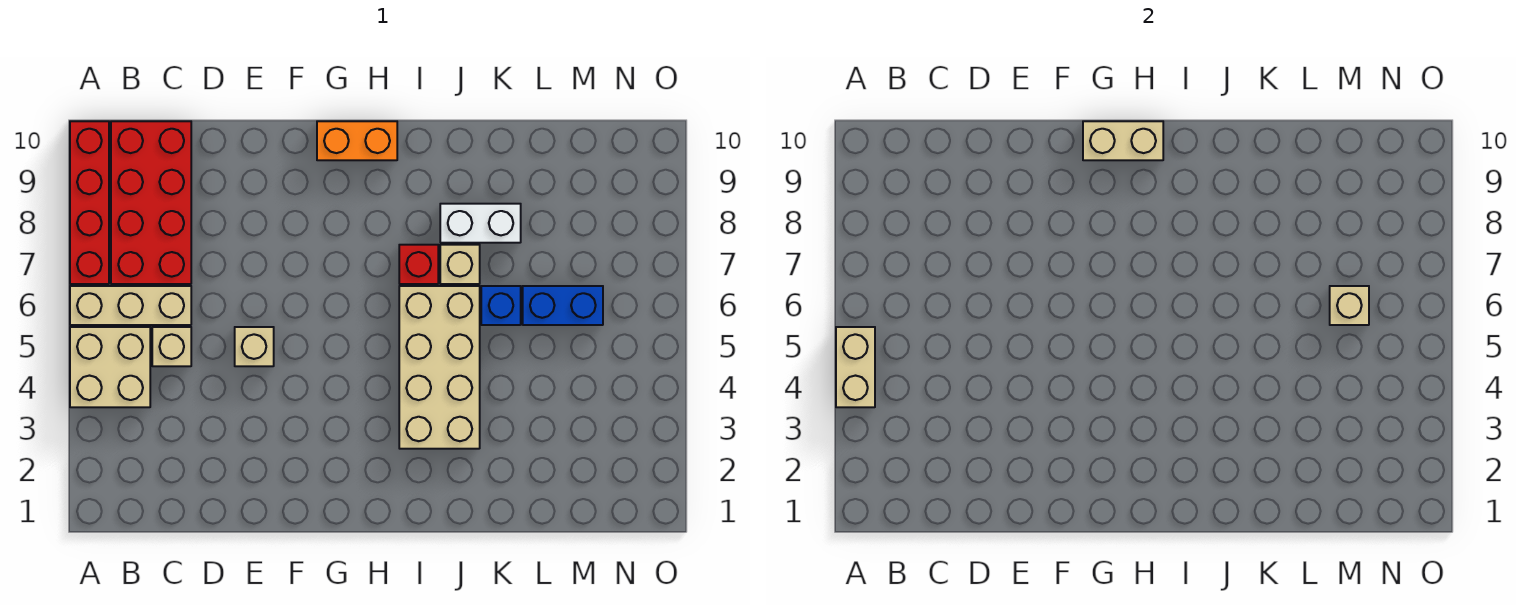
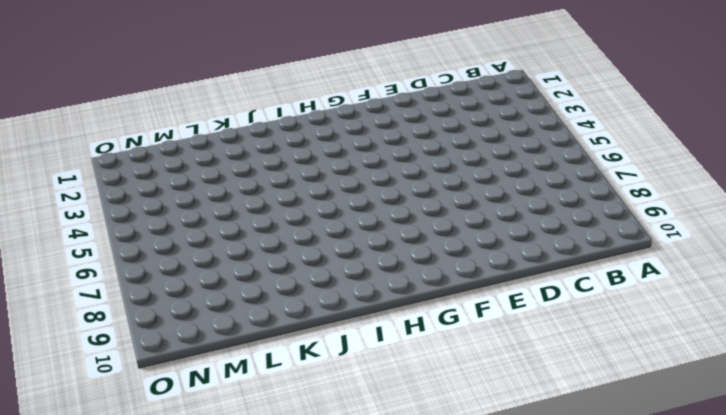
none -> tan 2x2 brick [70,327,150,407]
none -> tan 1x3 brick [70,286,191,325]
none -> red 1x4 brick [70,121,109,284]

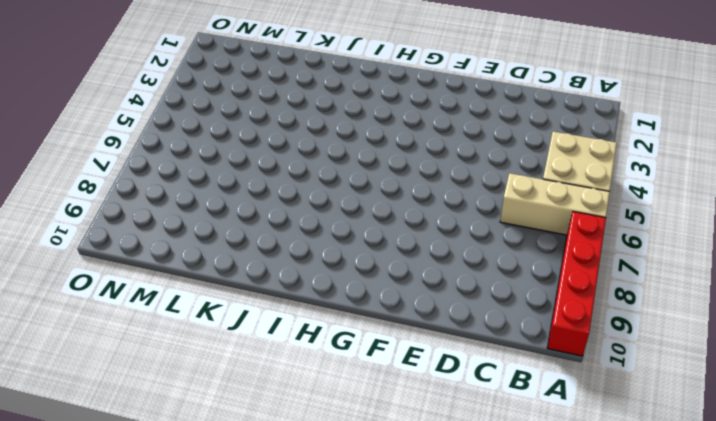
none -> red 2x4 brick [111,121,191,284]
none -> tan 1x1 brick [152,327,191,366]
none -> tan 1x1 brick [235,327,274,366]

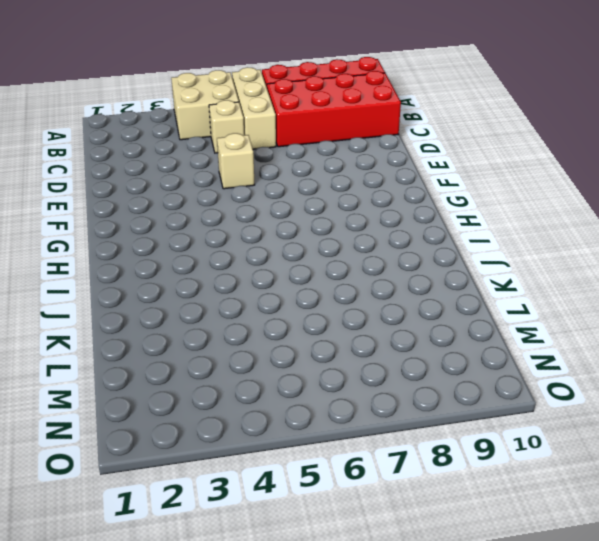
none -> orange 1x2 brick [317,121,397,160]
none -> tan 2x4 brick [399,286,480,449]
none -> red 1x1 brick [399,245,438,284]

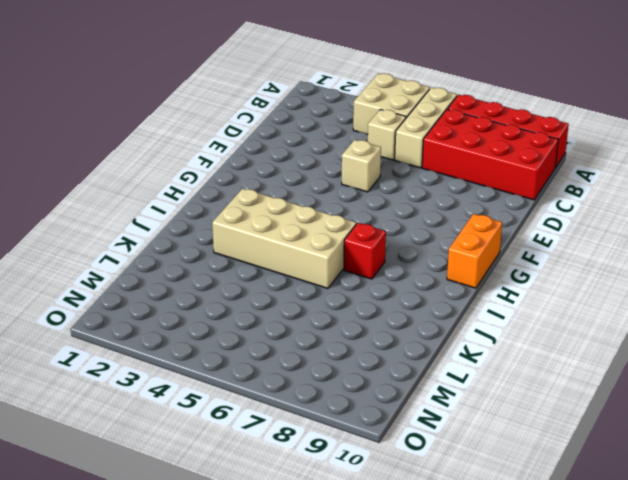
none -> tan 1x1 brick [440,245,480,284]
none -> white 1x2 brick [440,204,521,243]
none -> blue 1x1 brick [481,286,521,325]

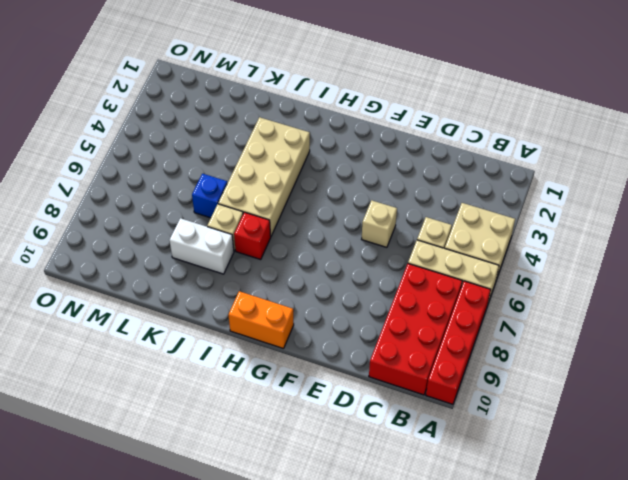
none -> blue 1x2 brick [523,286,603,325]
none -> tan 1x2 brick [836,327,875,407]
none -> tan 1x2 brick [1083,121,1163,160]

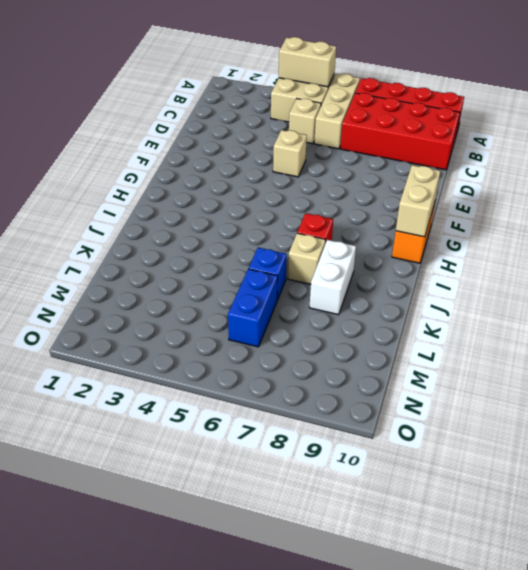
none -> tan 2x4 brick [399,286,480,449]
none -> tan 1x1 brick [1330,286,1369,325]

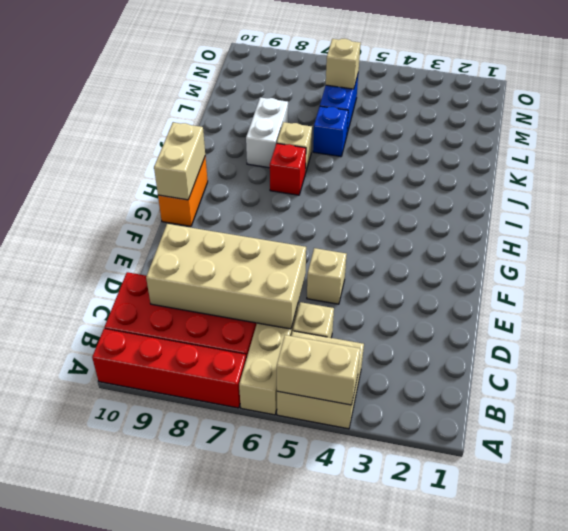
tan 2x4 brick [146,224,306,329] -> tan 2x4 brick moved to [399,286,480,449]

